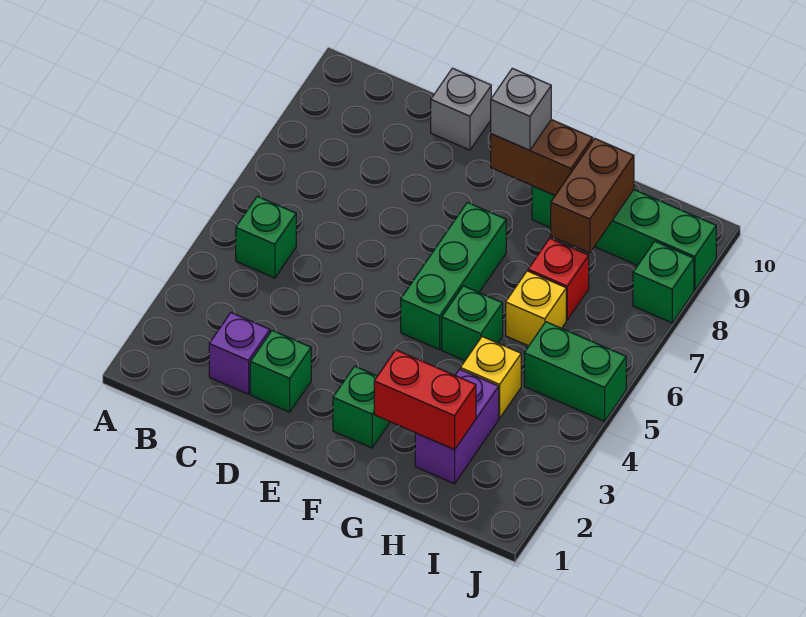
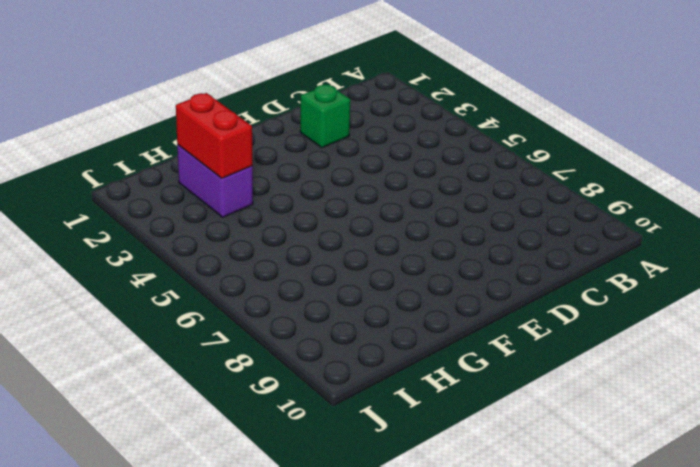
red 1x2 brick [176,93,252,178] -> red 1x2 brick turned to [374,350,476,450]
none -> green 1x1 brick [236,196,296,278]
none -> purple 1x1 brick [209,313,270,394]
none -> grey 1x1 brick [431,68,491,150]

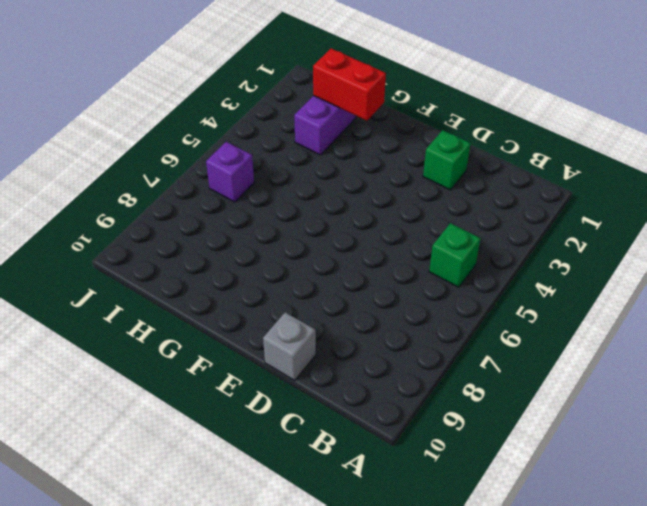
purple 1x1 brick [206,142,254,202] -> purple 1x1 brick moved to [209,313,270,394]
none -> green 1x1 brick [333,366,390,448]
none -> green 1x3 brick [401,202,506,350]
none -> green 1x1 brick [442,286,503,361]

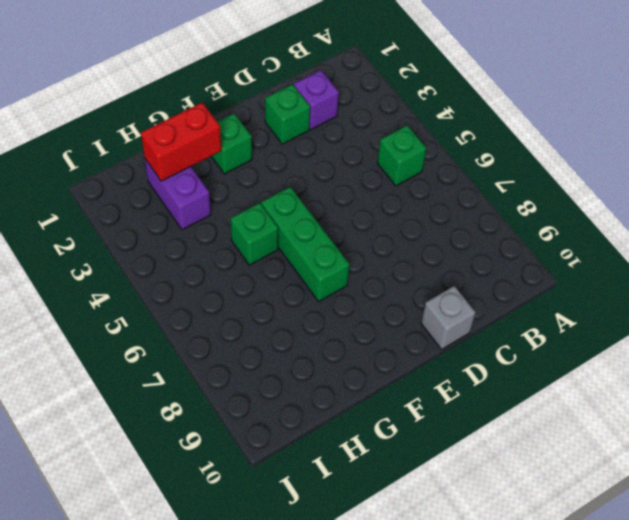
none -> green 1x4 brick [532,186,716,290]
none -> yellow 1x1 brick [461,337,521,418]
none -> yellow 1x1 brick [506,271,566,346]

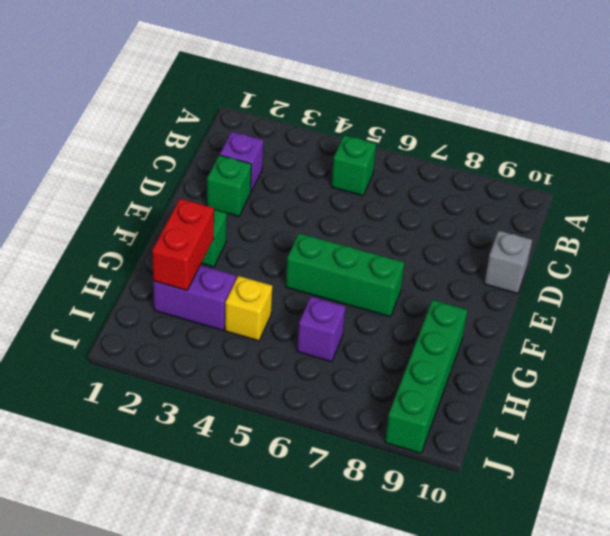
purple 1x1 brick [297,297,346,362] -> yellow 1x1 brick [506,271,566,346]
none -> green 1x1 brick [442,286,503,361]
none -> red 1x1 brick [528,238,589,320]
none -> green 1x2 brick [524,322,626,421]

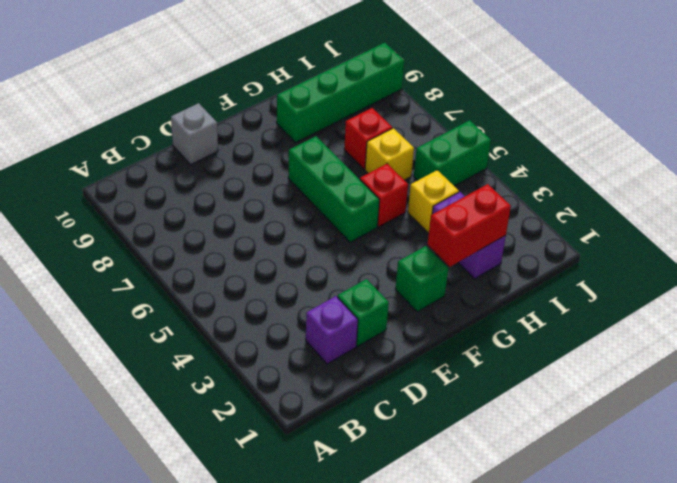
red 1x1 brick [360,164,408,227] -> green 1x1 brick [442,286,503,361]
none -> green 1x1 brick [236,196,296,278]
none -> green 1x1 brick [633,241,694,323]
none -> brown 1x2 brick [491,120,593,195]

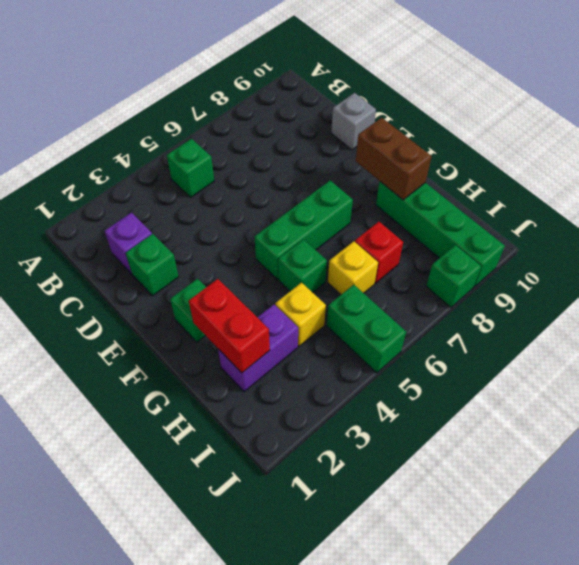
none -> brown 1x2 brick [551,139,634,253]
none -> grey 1x1 brick [491,68,551,150]

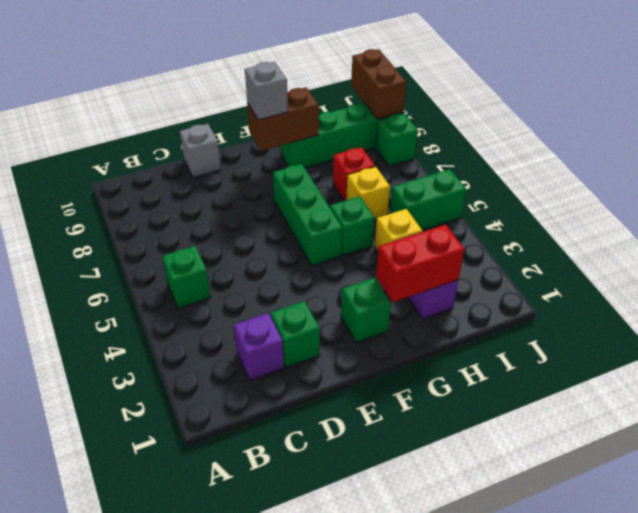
brown 1x2 brick [351,49,406,119] -> brown 1x2 brick moved to [551,139,634,253]

